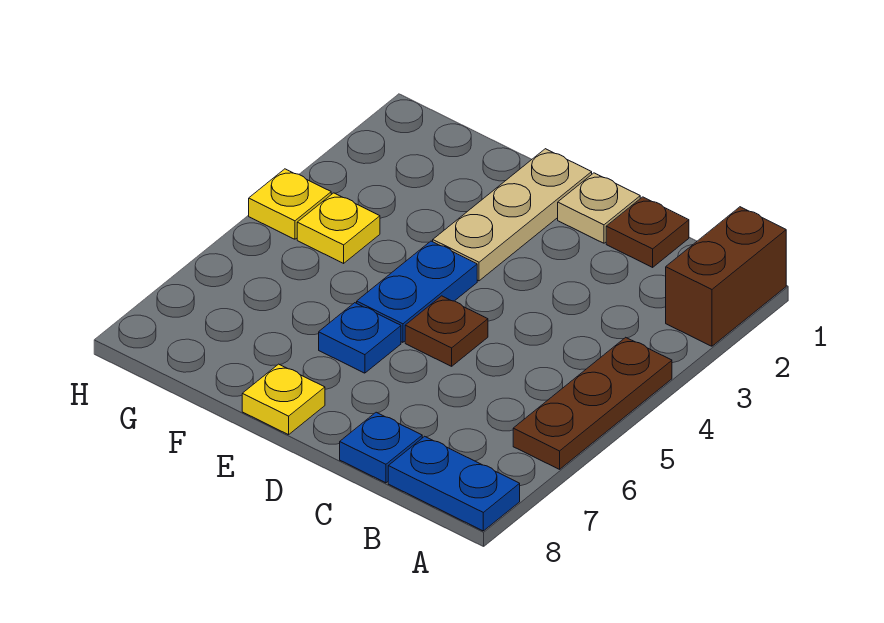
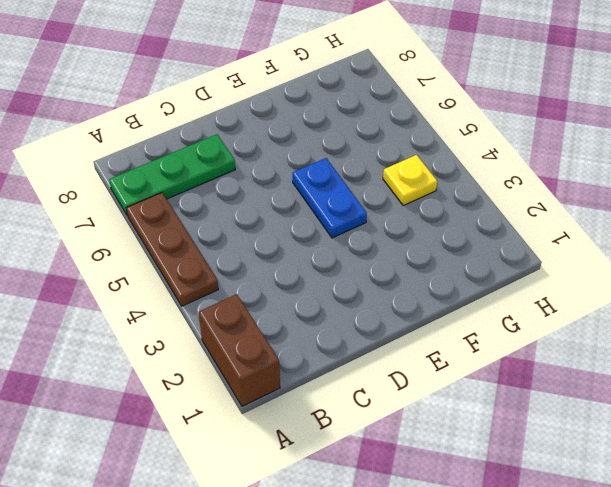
green 1x3 plate [109,134,235,216] -> none
none -> blue 1x2 plate [388,436,520,531]
none -> brown 1x1 plate [606,197,689,267]
none -> blue 1x1 plate [340,412,422,483]

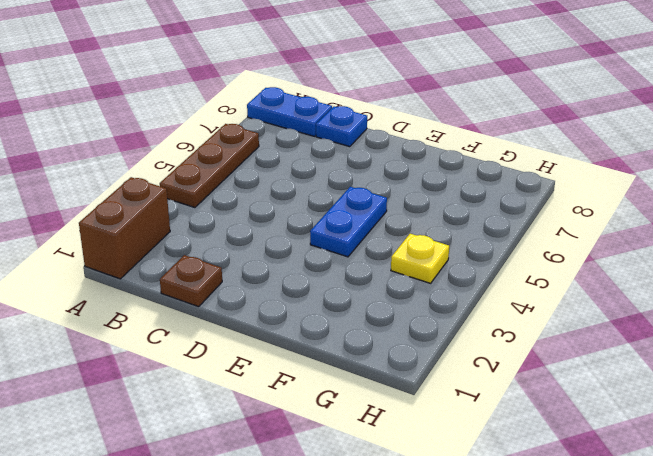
none -> tan 1x1 plate [558,173,640,243]
none -> brown 1x1 plate [405,296,488,366]
none -> tan 1x3 plate [432,149,592,281]

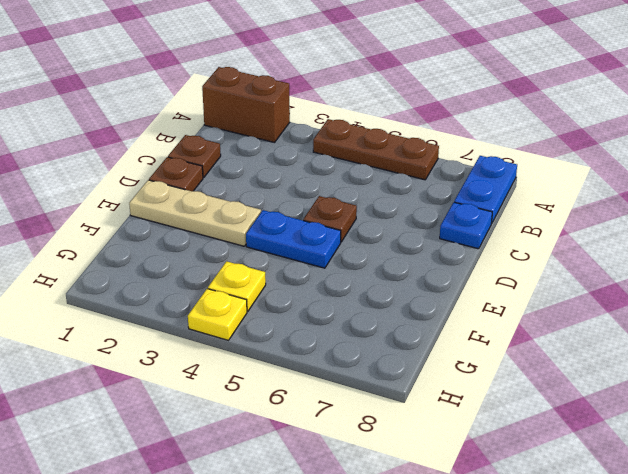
brown 1x1 plate [149,157,203,191] -> tan 1x1 plate [558,173,640,243]
none -> blue 1x1 plate [319,303,401,373]
none -> yellow 1x1 plate [242,364,325,435]

